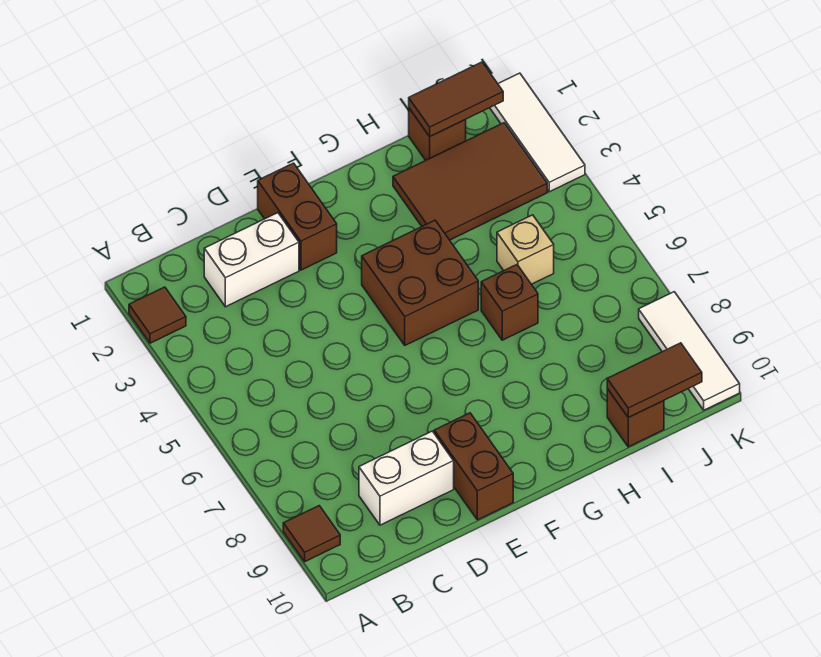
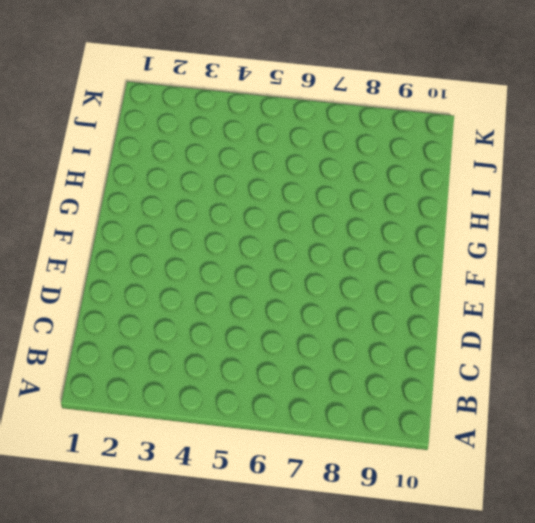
none -> brown 1x1 tile [129,287,186,343]
none -> brown 1x1 tile [283,506,340,562]
none -> white 1x2 brick [204,213,299,307]

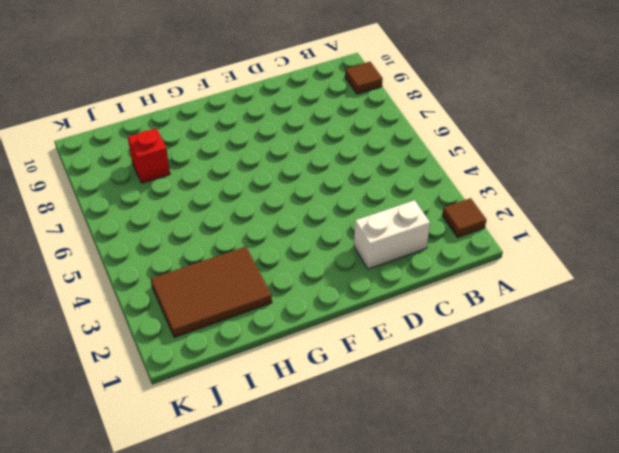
red 1x1 brick [128,128,170,183] -> none
none -> white 1x2 brick [359,431,454,525]
none -> brown 1x2 brick [258,163,337,270]
none -> brown 1x2 brick [434,413,513,520]

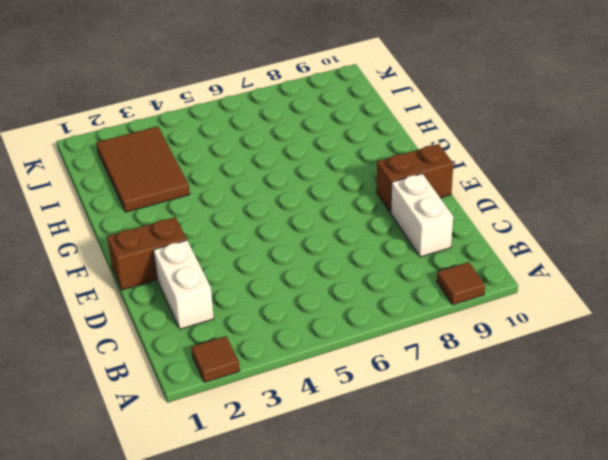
none -> brown 2x2 brick [362,220,478,345]
none -> brown 1x1 brick [481,265,538,340]
none -> brown 1x1 brick [409,108,466,160]

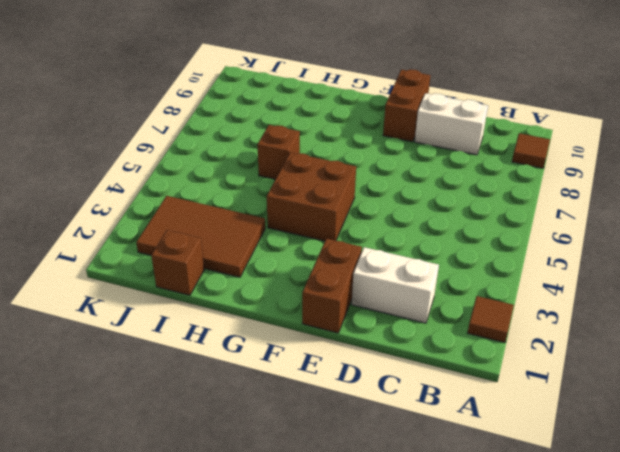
none -> tan 1x1 brick [497,215,554,284]
none -> brown 1x1 brick [607,389,664,447]
none -> white 1x3 tile [490,73,585,192]

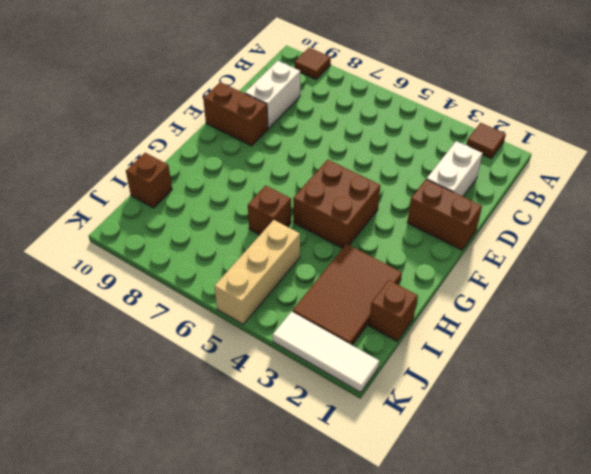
tan 1x3 brick [215,220,300,324] -> tan 1x1 brick [497,215,554,284]
none -> white 1x3 tile [639,292,740,410]
none -> brown 1x2 tile [409,62,503,136]
none -> brown 1x2 tile [607,343,702,418]

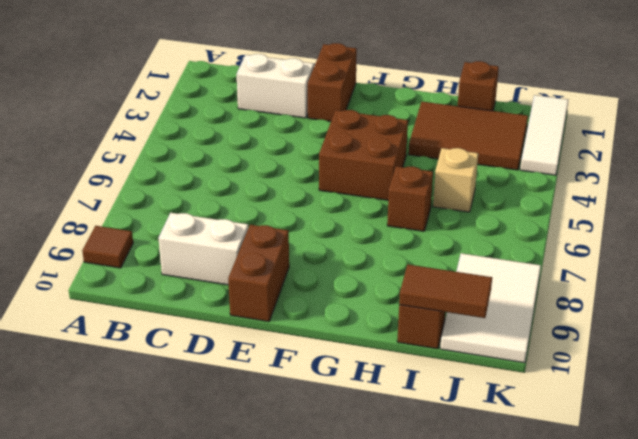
white 2x3 tile [440,253,541,363] -> white 1x3 tile [639,292,740,410]
none -> brown 1x1 tile [129,287,186,343]
none -> brown 1x2 tile [409,62,503,136]

